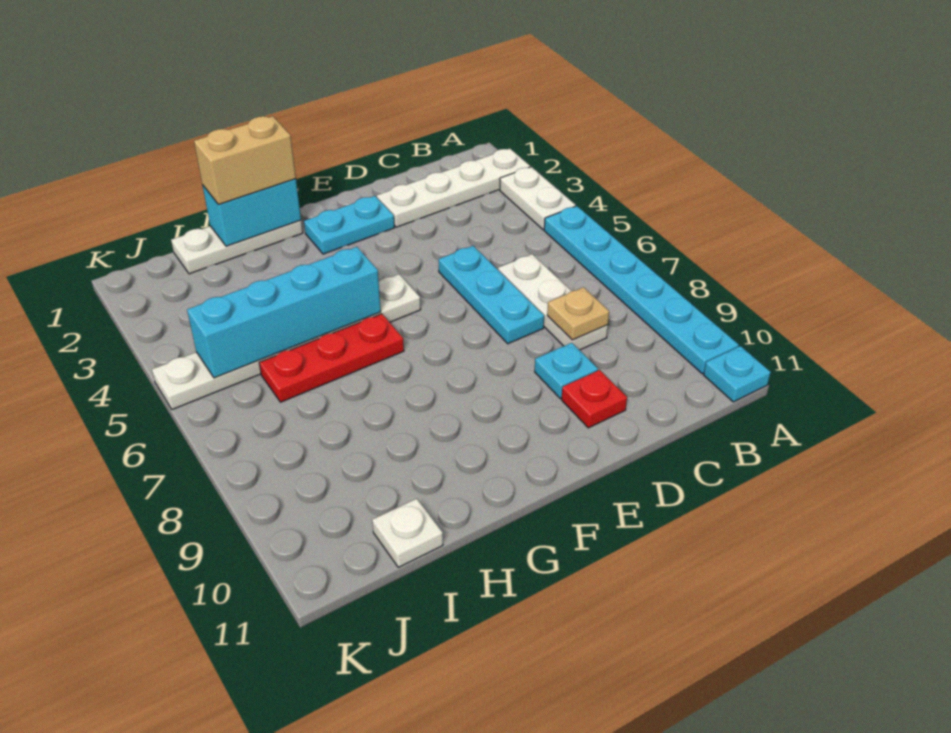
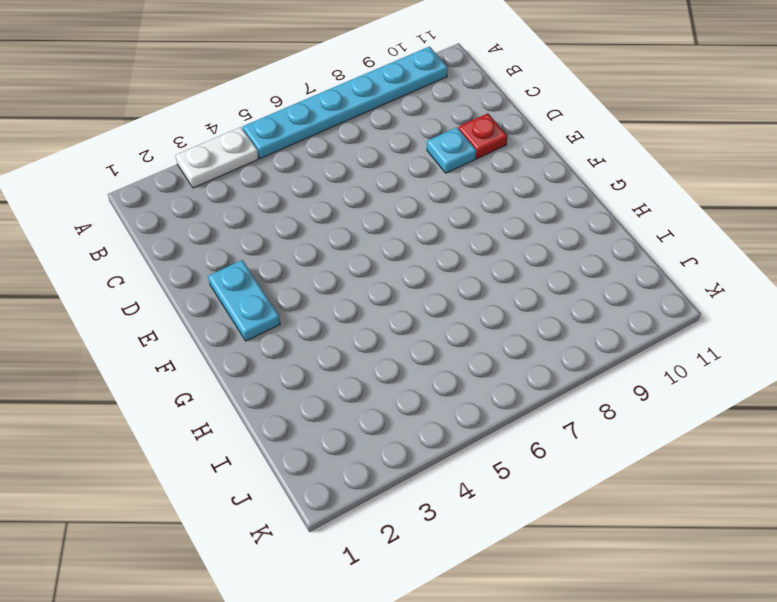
none -> white 1x4 plate [377,148,530,227]
none -> cyan 1x1 plate [704,346,771,402]
none -> white 1x3 plate [498,254,608,350]

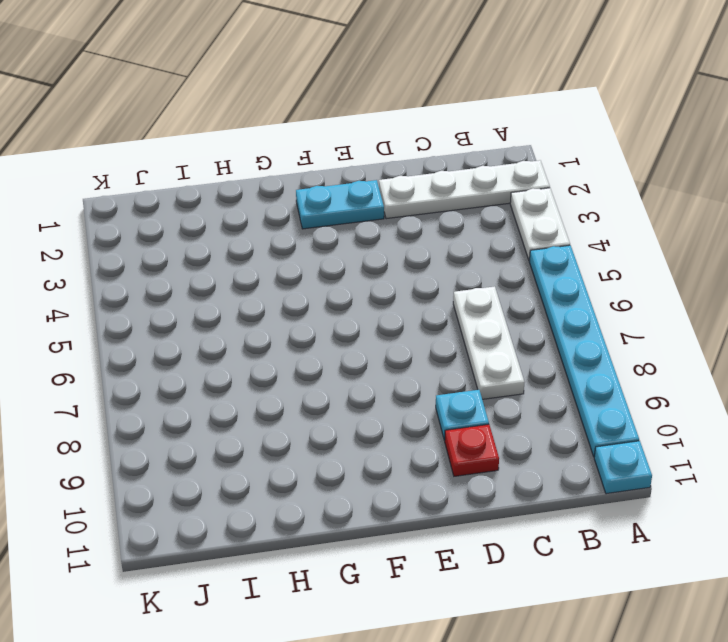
none -> cyan 1x3 plate [439,246,544,344]
none -> white 1x6 plate [152,274,421,410]
none -> white 1x3 plate [171,220,303,274]

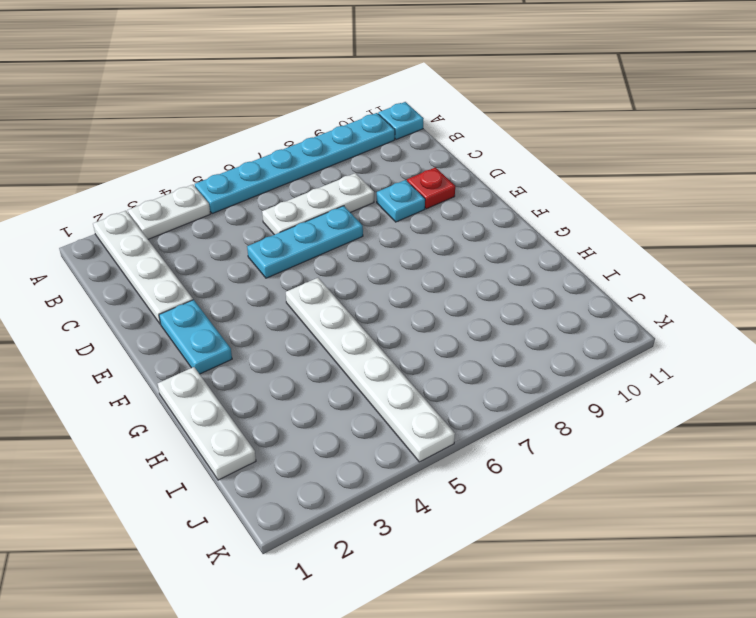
none -> red 1x3 plate [259,314,404,402]
none -> white 1x1 plate [372,499,443,567]
none -> tan 1x1 plate [547,287,609,340]

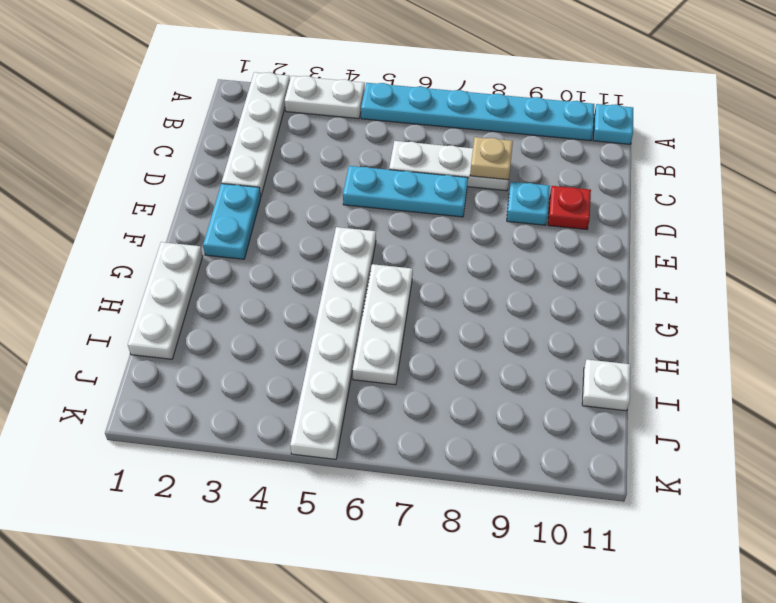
white 1x3 plate [353,264,413,385] -> red 1x3 plate [259,314,404,402]
none -> cyan 1x2 brick [203,179,301,246]
none -> cyan 1x4 brick [187,247,381,378]
none -> tan 1x2 brick [194,116,296,205]

